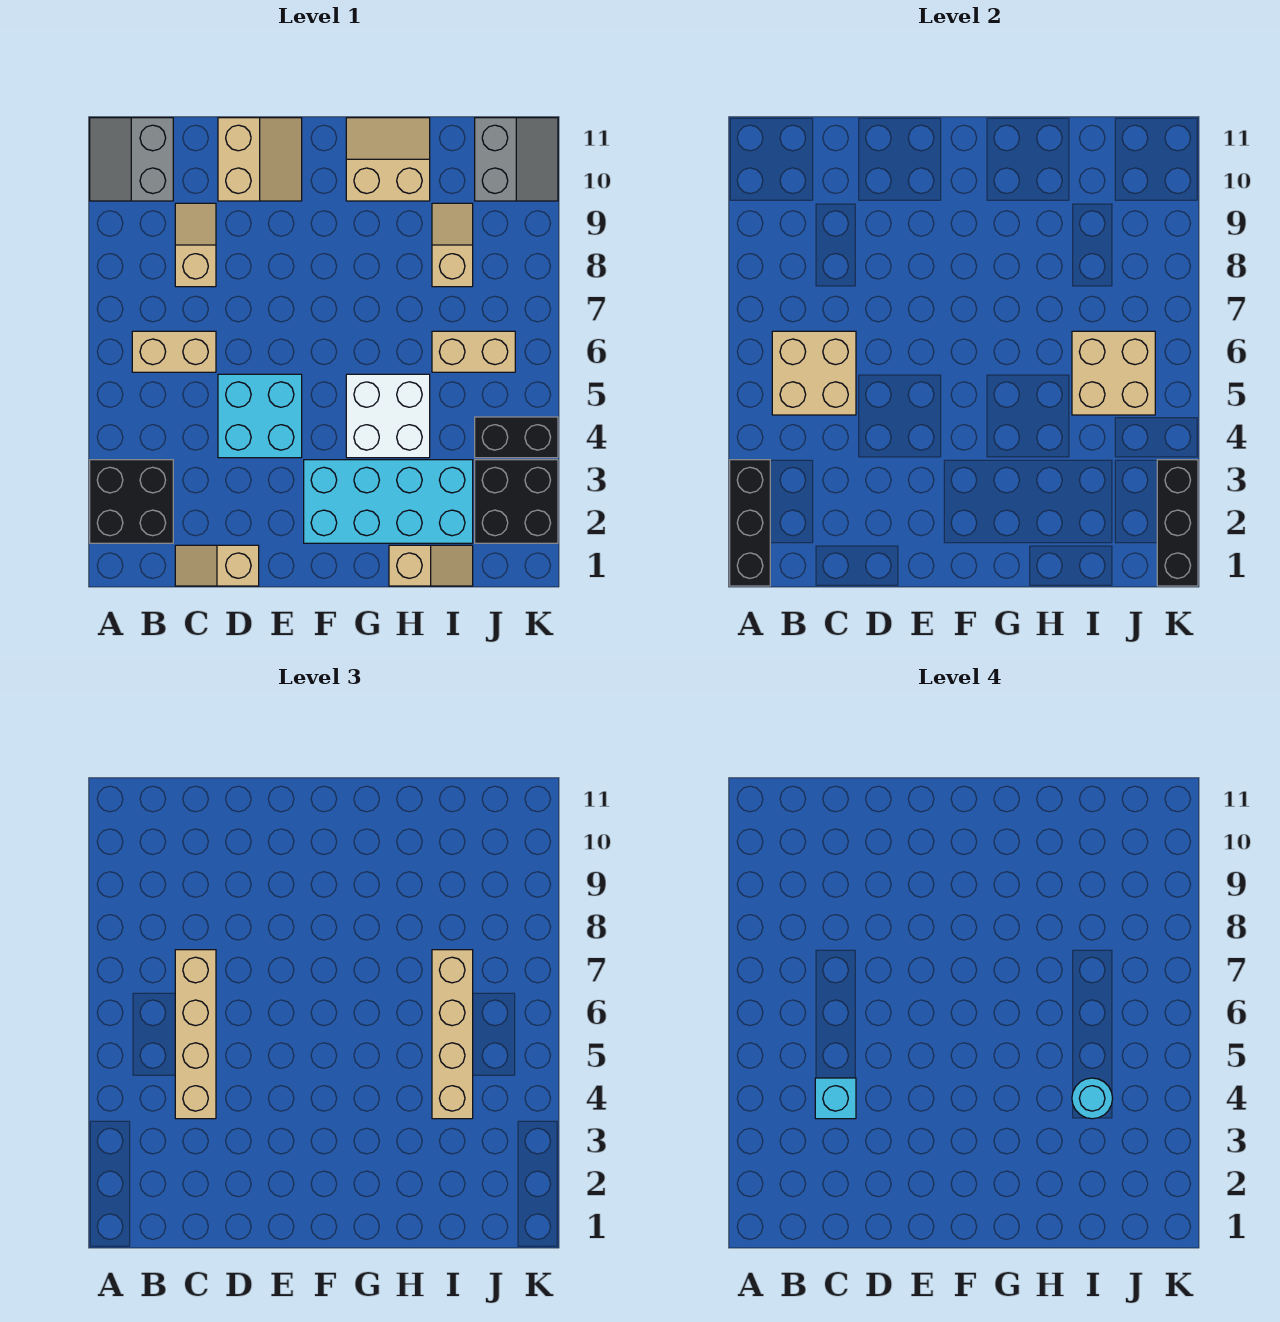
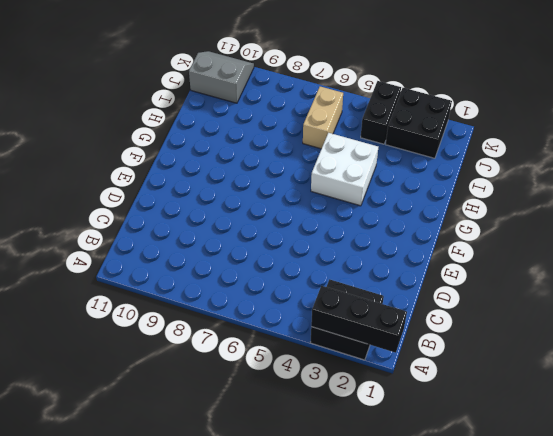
none -> grey 2x2 slope [90,118,173,201]
none -> tan 1x2 brick [132,331,216,372]
none -> tan 1x2 slope [175,545,259,586]

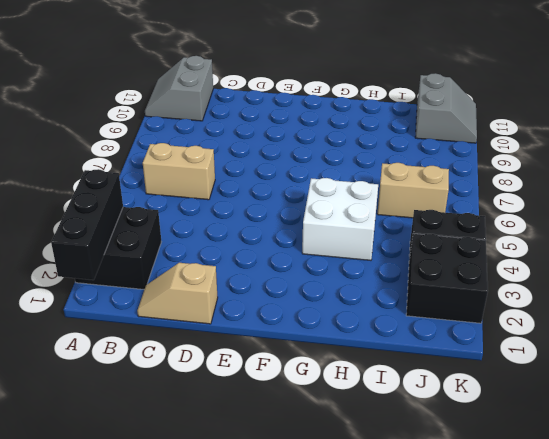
none -> tan 1x2 slope [175,203,216,287]
none -> cyan 2x2 brick [218,374,302,458]
none -> tan 2x2 slope [218,118,302,201]

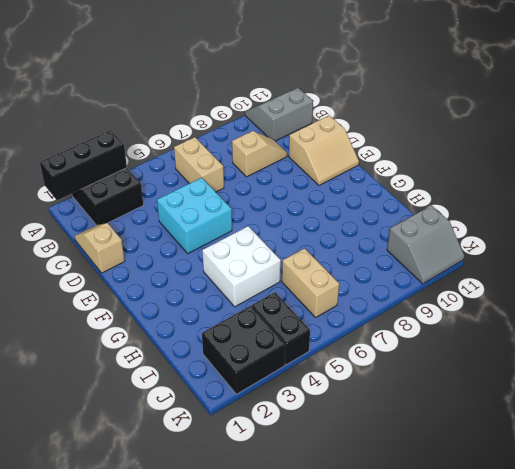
none -> cyan 2x4 brick [304,460,473,543]
none -> tan 2x2 slope [346,118,430,201]
none -> tan 1x2 slope [389,545,473,586]

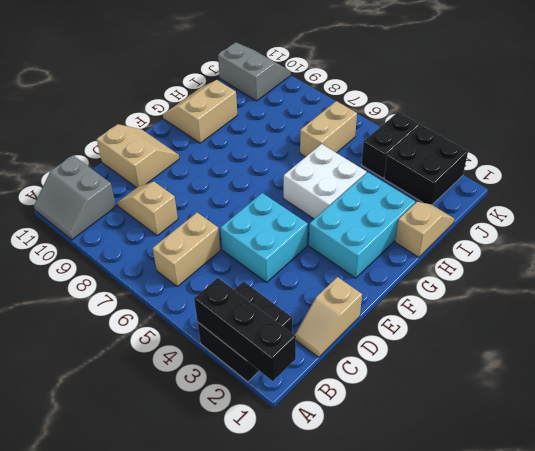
cyan 2x3 brick [309,172,415,278] -> cyan 2x4 brick [304,460,473,543]
none -> tan 1x2 slope [432,203,473,287]
none -> tan 2x2 brick [772,331,856,415]
none -> tan 2x2 brick [1072,331,1155,415]

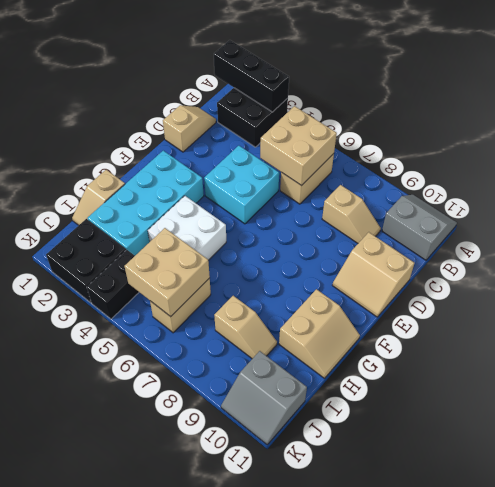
none -> black 1x3 brick [1157,460,1198,586]
none -> tan 1x4 brick [175,950,216,1119]
none -> tan 1x4 brick [432,950,473,1119]

